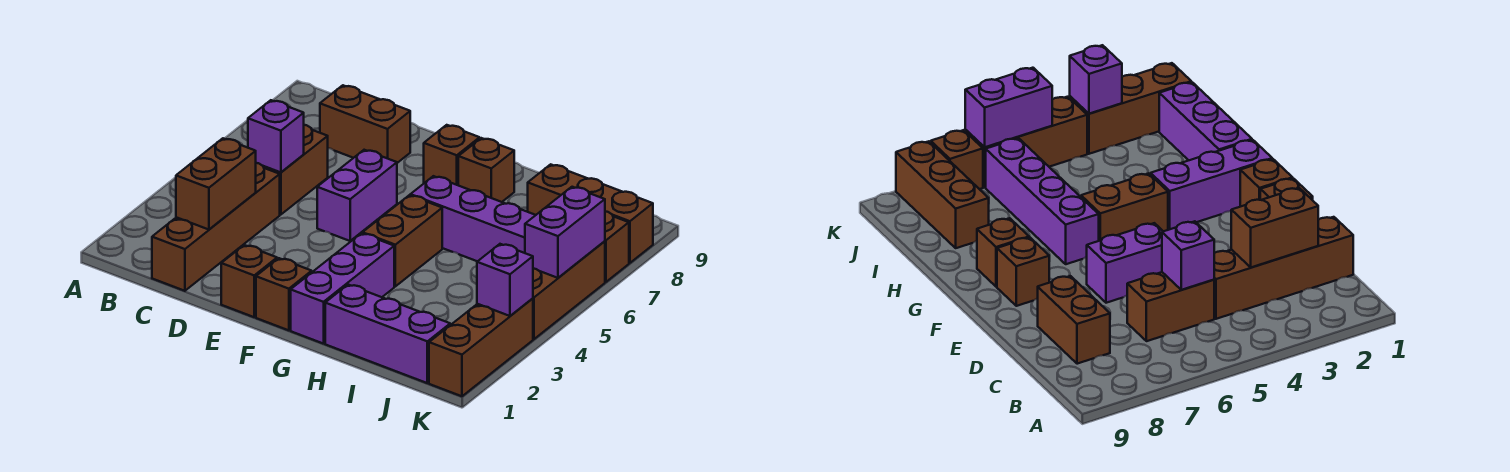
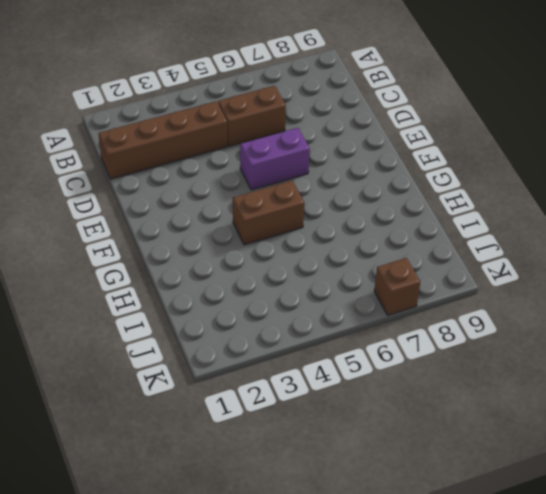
none -> brown 1x2 brick [320,85,410,163]
none -> brown 1x1 brick [221,245,277,317]
none -> brown 1x1 brick [256,258,312,330]

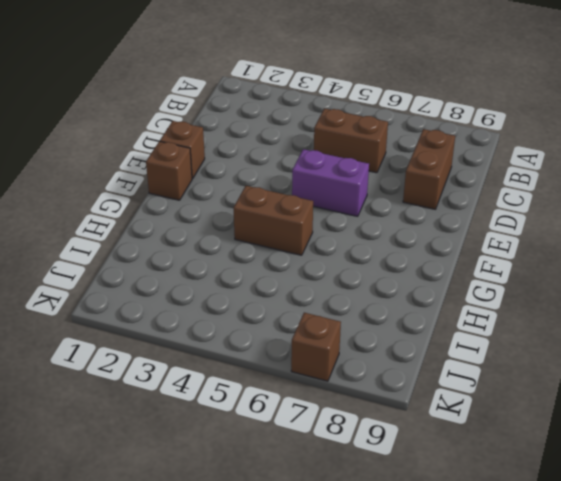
none -> brown 1x4 brick [152,163,280,291]
none -> brown 1x1 brick [424,125,480,185]
none -> purple 1x3 brick [291,233,394,344]

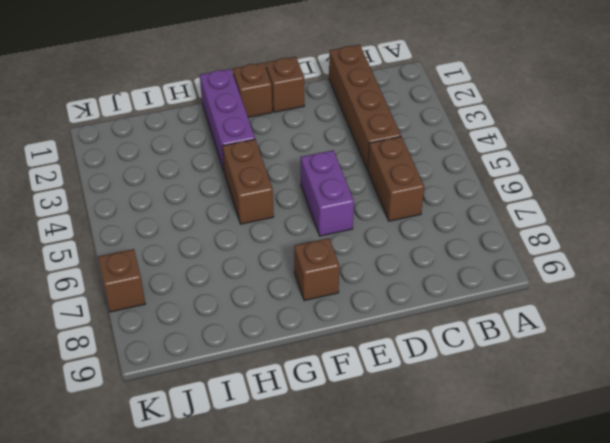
none -> brown 1x2 brick [320,85,410,163]
none -> purple 1x4 brick [410,176,535,261]
none -> brown 1x1 brick [458,138,514,202]

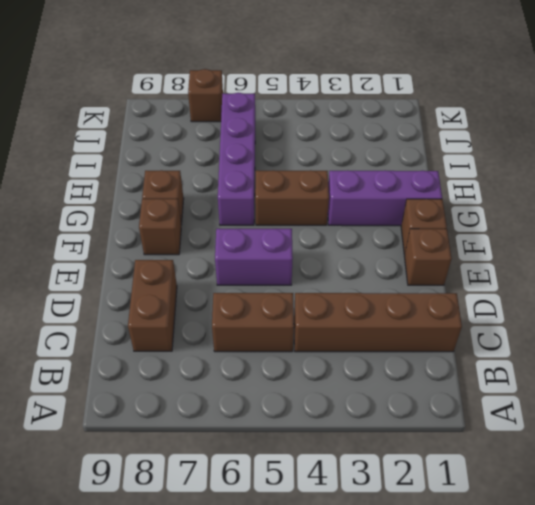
none -> purple 1x3 brick [325,285,450,383]
none -> brown 1x3 brick [528,164,653,263]
none -> brown 1x3 brick [429,298,533,396]

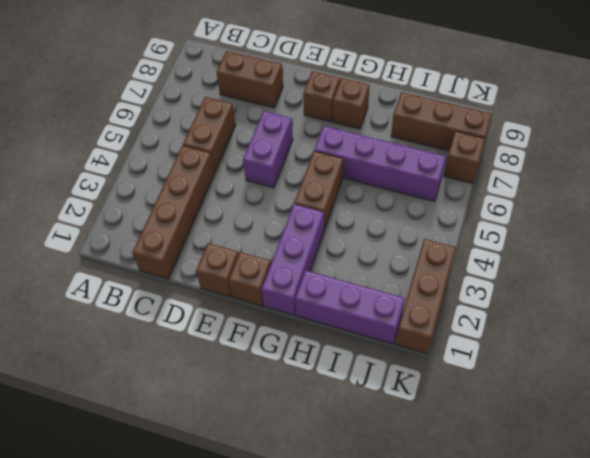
none -> brown 1x3 brick [533,241,605,339]
none -> brown 1x2 brick [176,138,256,230]
none -> purple 1x1 brick [248,100,304,172]

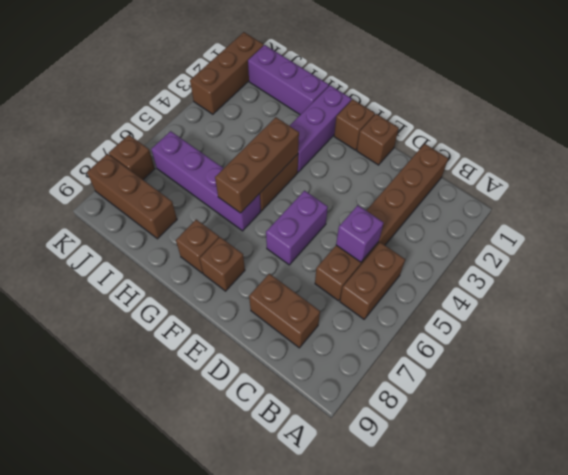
brown 1x2 brick [340,242,405,319] -> brown 1x2 brick moved to [176,138,256,230]
brown 1x3 brick [215,117,299,213] -> brown 1x3 brick moved to [533,241,605,339]
none -> purple 1x1 brick [477,244,533,316]
none -> purple 1x2 brick [525,187,605,278]

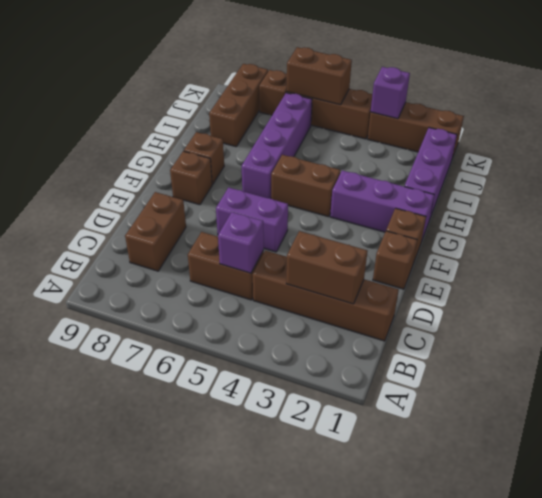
brown 1x2 brick [286,47,352,105] -> purple 1x2 brick [525,187,605,278]

